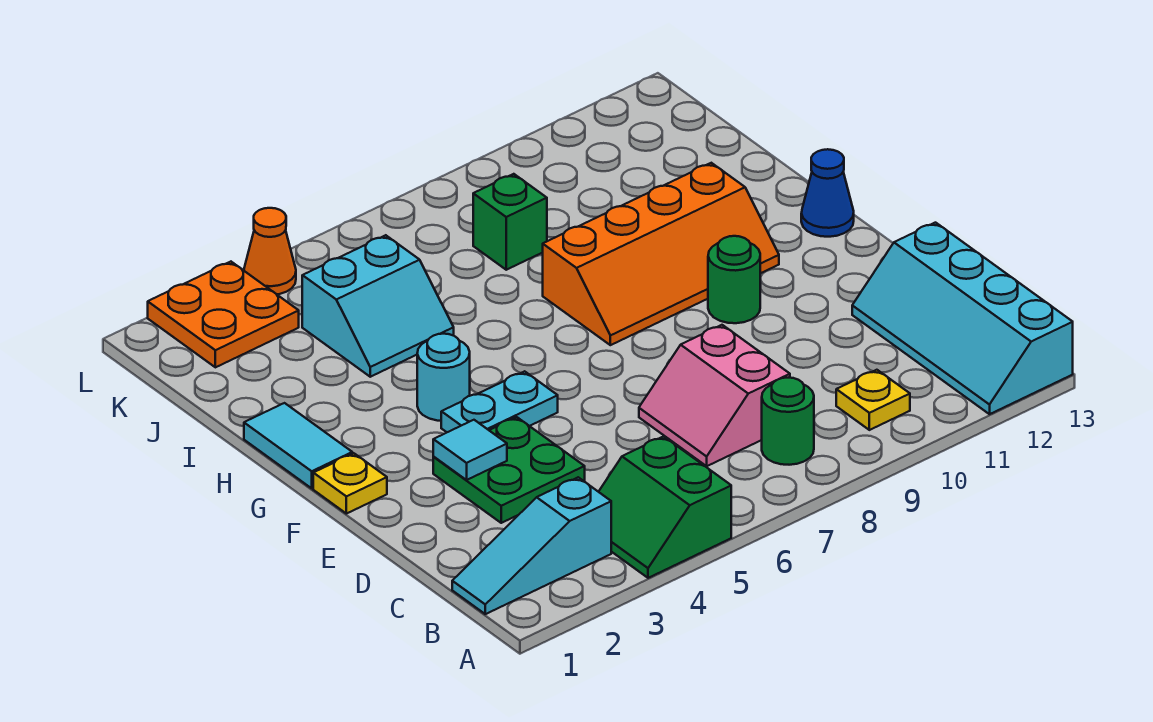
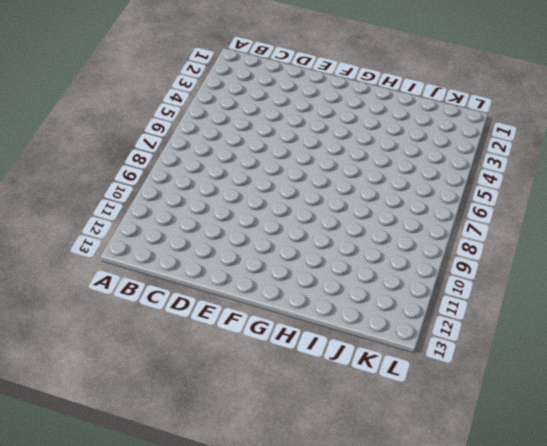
none -> green 2x2 slope [599,436,731,578]
none -> cyan 2x4 slope [852,223,1073,414]
none -> cyan 1x3 slope [452,477,611,614]

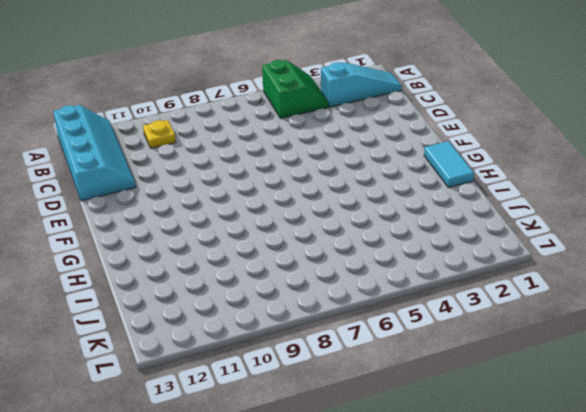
none -> green 1x1 round brick [762,378,814,465]
none -> pink 2x2 slope [639,325,790,466]
none -> green 2x2 plate [433,417,585,523]

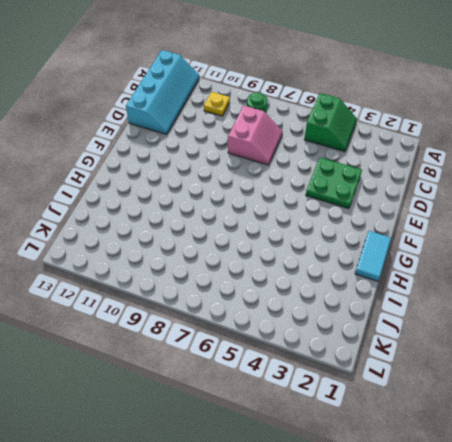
none -> cyan 1x3 slope [452,477,611,614]
none -> yellow 1x1 plate [313,453,387,514]
none -> cyan 1x2 plate [441,371,558,432]

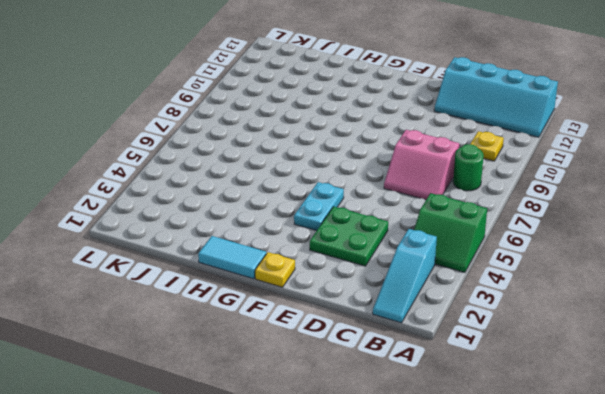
none -> green 1x1 round brick [708,236,760,323]
none -> cyan 1x1 round brick [417,334,470,421]
none -> orange 2x4 slope [543,163,779,345]

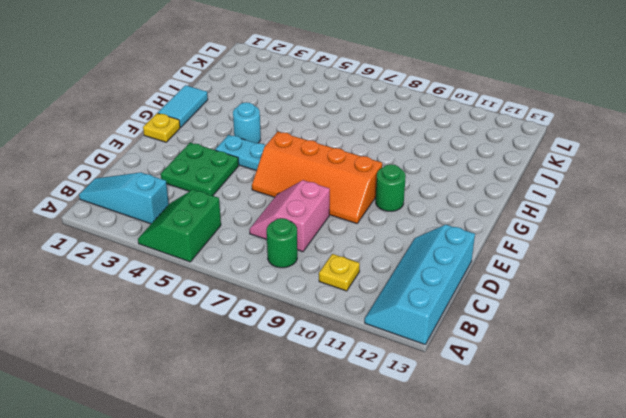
orange 2x4 slope [252,132,382,224] -> orange 2x4 slope moved to [543,163,779,345]
none -> blue 1x1 cone [801,149,854,237]
none -> cyan 2x2 slope [302,235,454,377]
none -> green 1x1 brick [473,174,547,270]

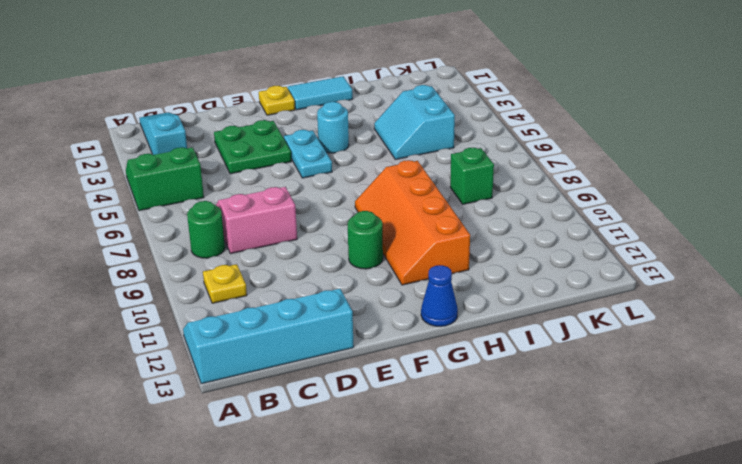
none -> orange 2x2 plate [148,262,299,367]
none -> orange 1x1 cone [244,208,296,294]
none -> cyan 1x1 tile [433,420,507,480]

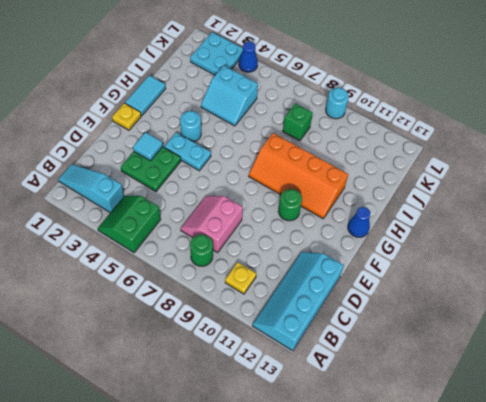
cyan 2x2 plate [190,32,243,75] -> orange 2x2 plate [148,262,299,367]
blue 1x1 cone [239,42,258,72] -> orange 1x1 cone [244,208,296,294]
cyan 1x1 round brick [326,88,349,119] -> none

